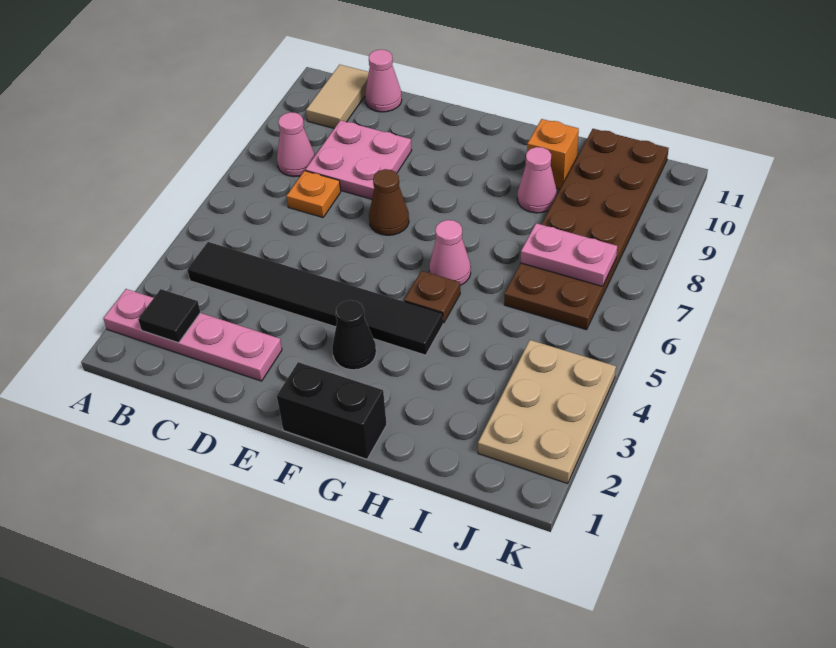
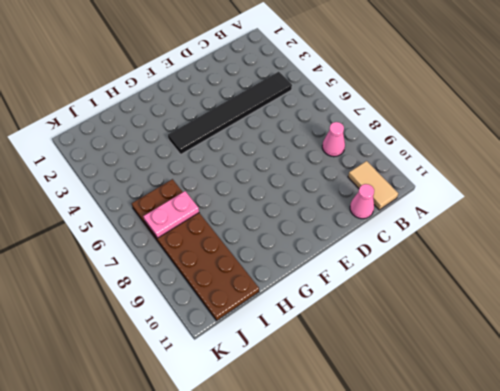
none -> pink 1x4 plate [103,289,282,381]
none -> orange 1x1 plate [286,171,341,217]
none -> pink 2x2 plate [305,120,412,199]

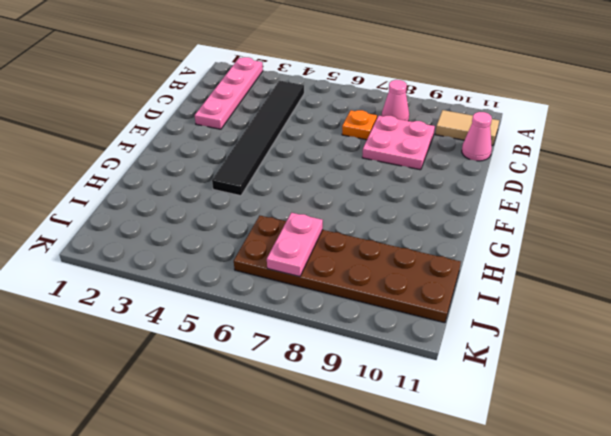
none -> brown 1x1 cone [369,169,409,235]
none -> black 1x2 brick [277,362,387,459]
none -> black 1x1 cone [332,300,376,370]

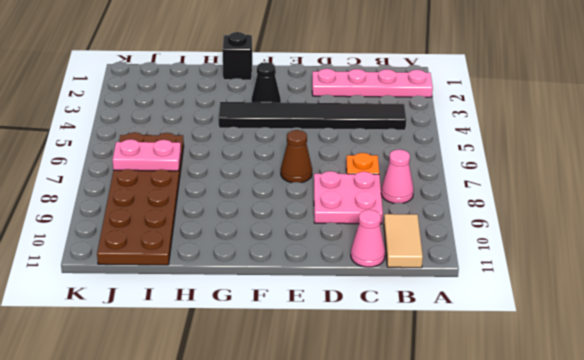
black 1x1 brick [223,32,252,80] -> black 1x2 brick [277,362,387,459]
none -> brown 1x1 plate [404,271,460,323]
none -> pink 1x1 cone [429,220,471,285]
none -> pink 1x1 cone [517,147,557,213]

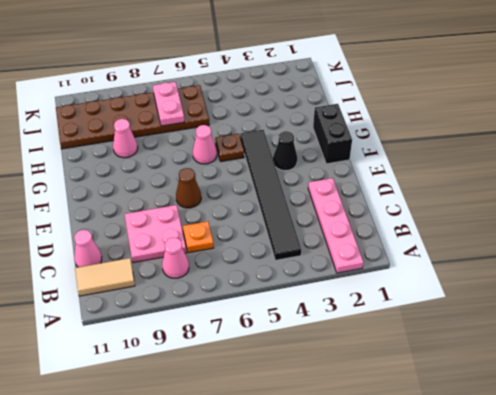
none -> orange 1x1 brick [527,119,579,189]
none -> tan 2x3 plate [478,340,616,483]
none -> black 1x1 tile [138,289,200,343]

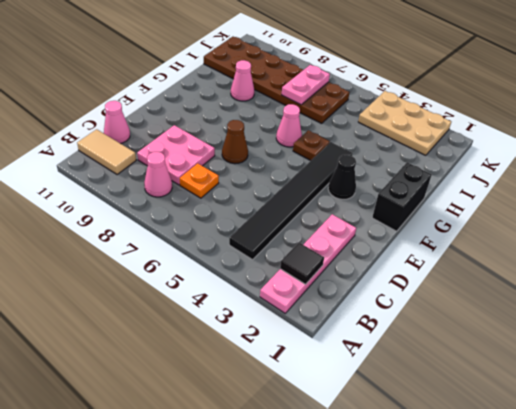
none -> orange 1x1 brick [527,119,579,189]

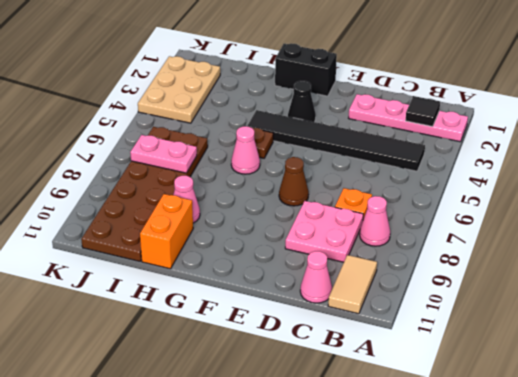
orange 1x2 brick [140,194,193,269] -> orange 1x1 brick [527,119,579,189]

